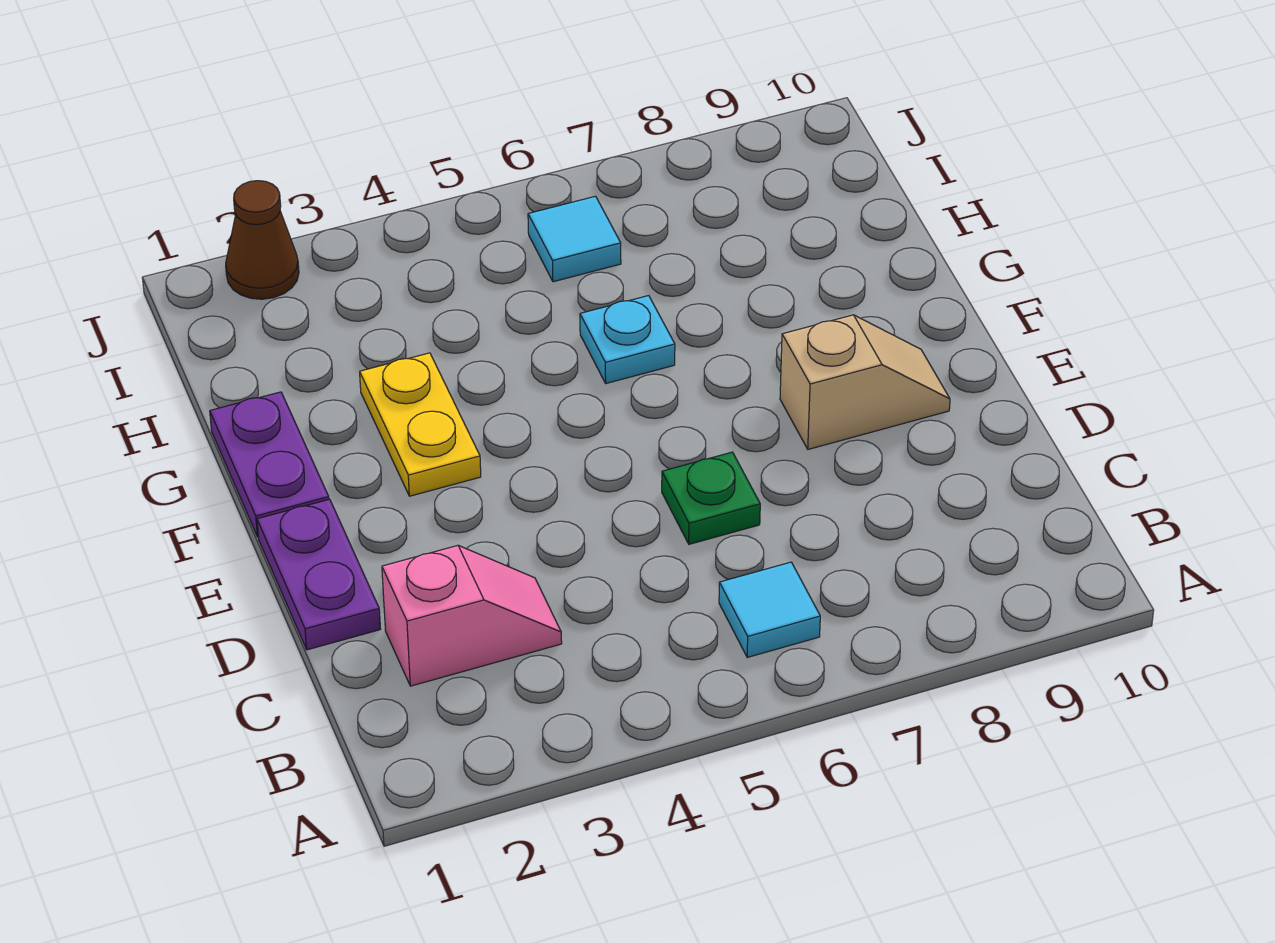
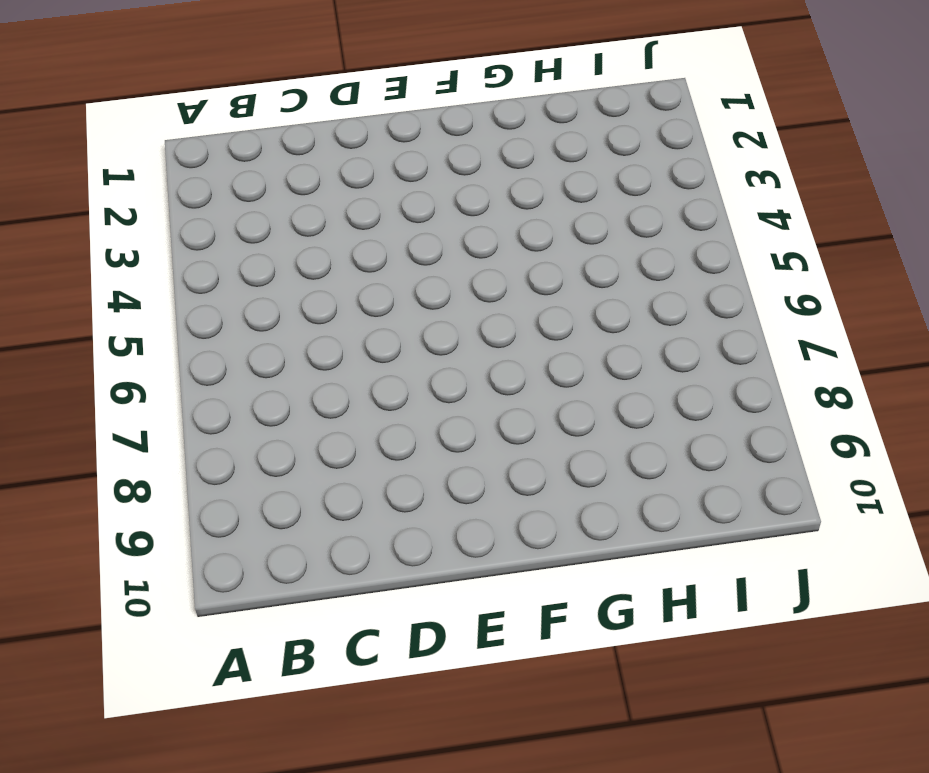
none -> cyan 1x1 tile [719,562,820,657]
none -> pink 1x2 slope [382,545,562,686]

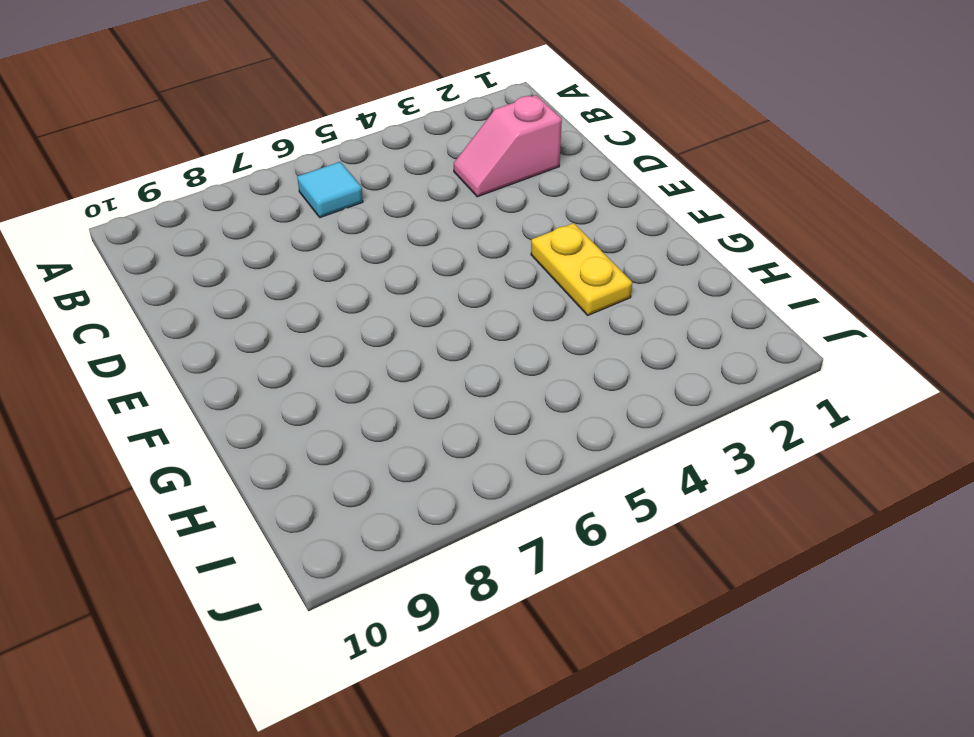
none -> purple 1x2 plate [257,499,381,650]
none -> green 1x1 plate [662,452,760,544]

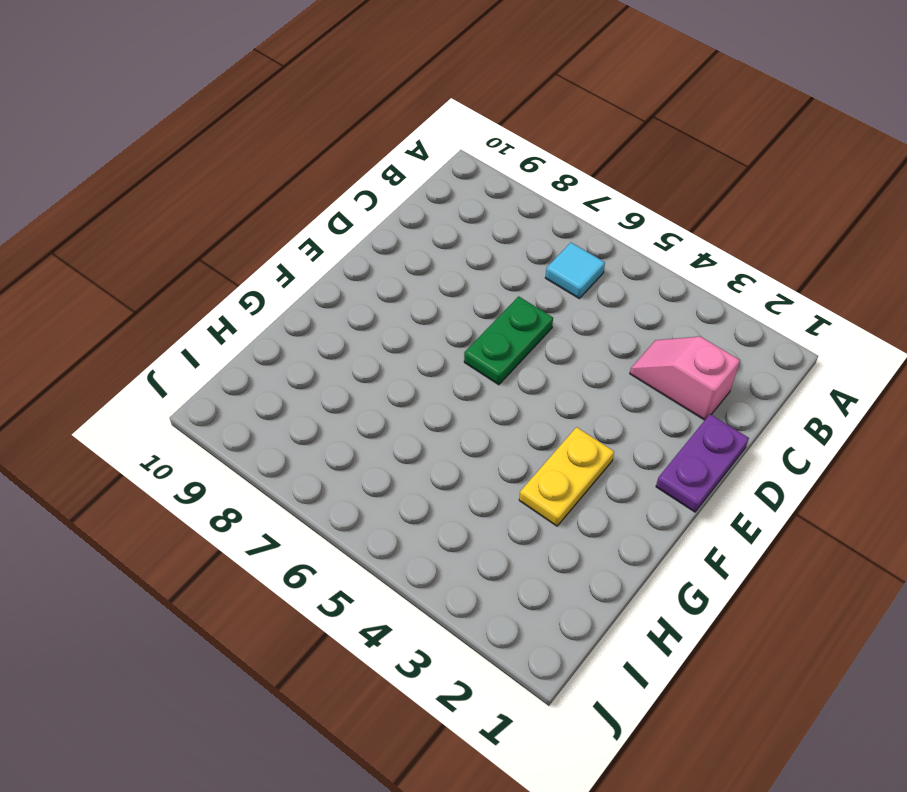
green 1x2 plate [464,296,553,385] -> green 1x1 plate [662,452,760,544]
none -> tan 1x2 slope [780,315,950,449]
none -> purple 1x2 plate [210,392,329,537]

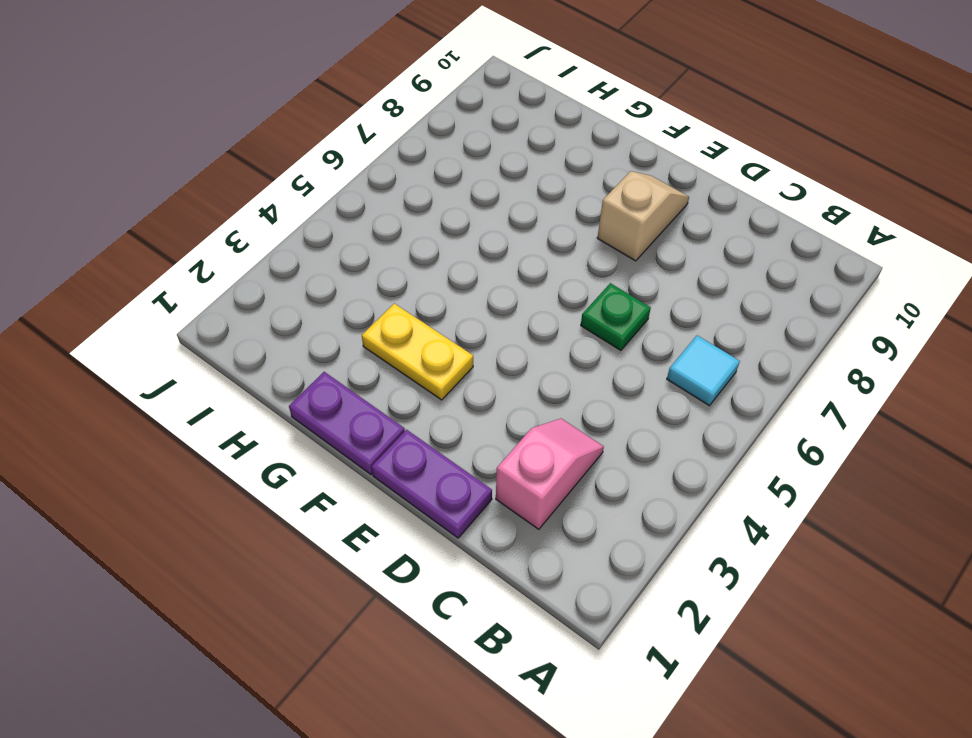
none -> cyan 1x1 plate [580,296,675,383]
none -> cyan 1x1 tile [528,196,621,282]

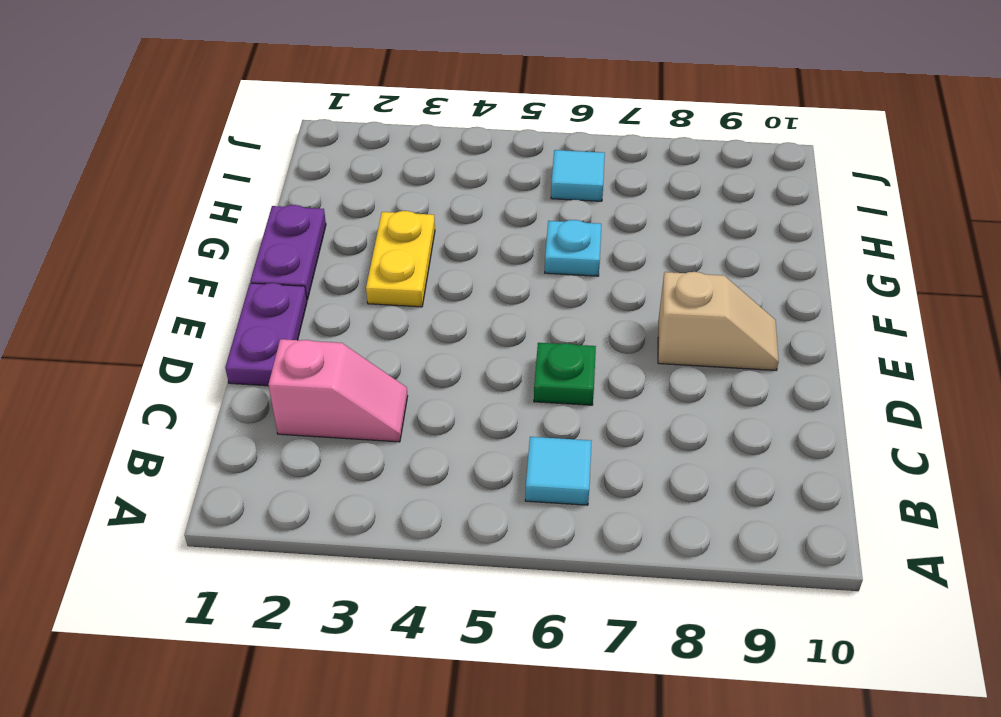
none -> brown 1x1 cone [226,181,299,299]

